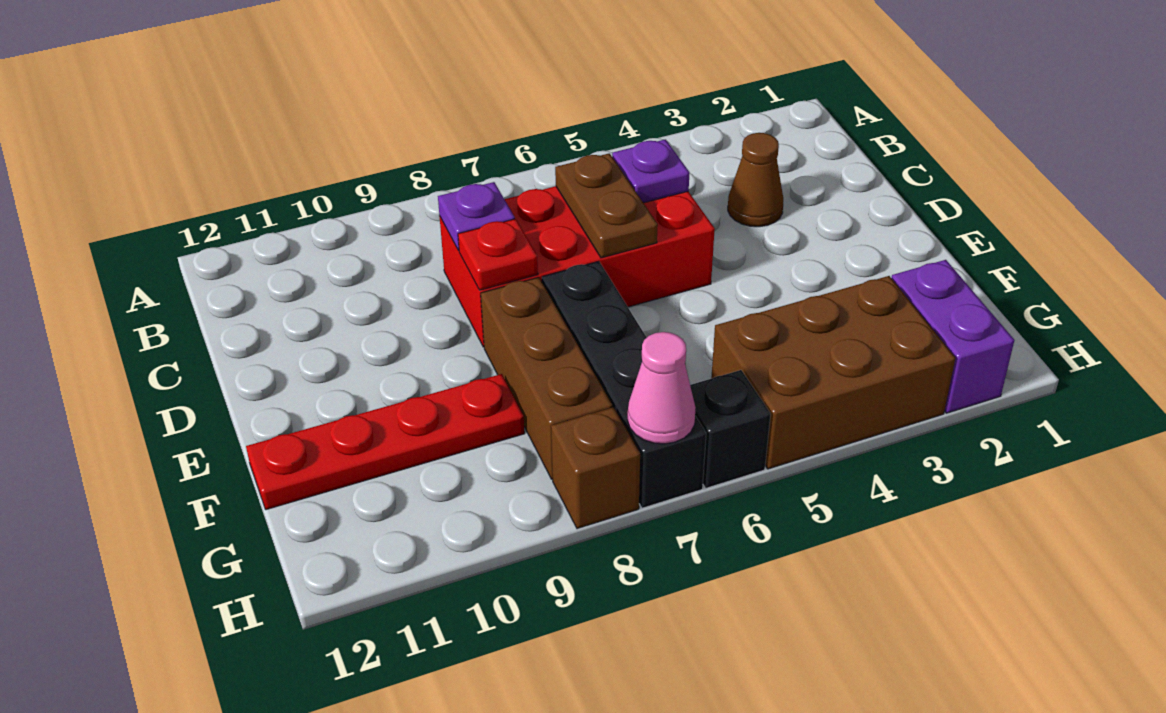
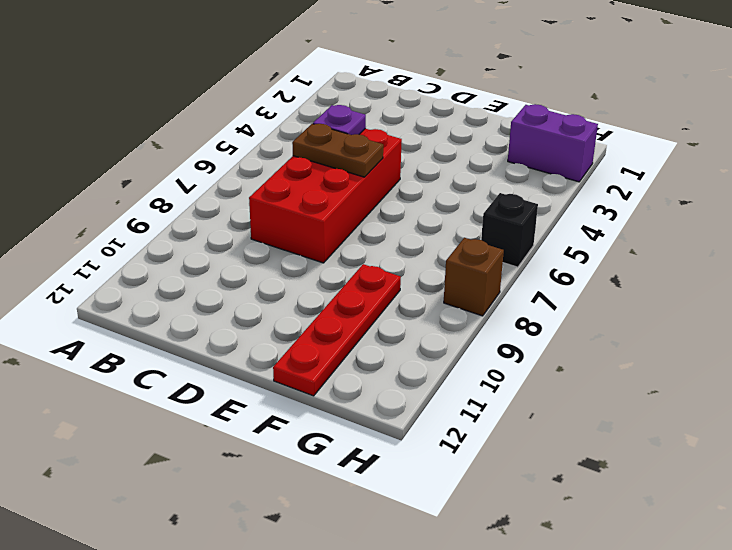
none -> brown 1x1 cone [728,133,783,227]
none -> black 1x4 brick [542,261,706,508]
none -> brown 1x3 brick [481,277,613,479]

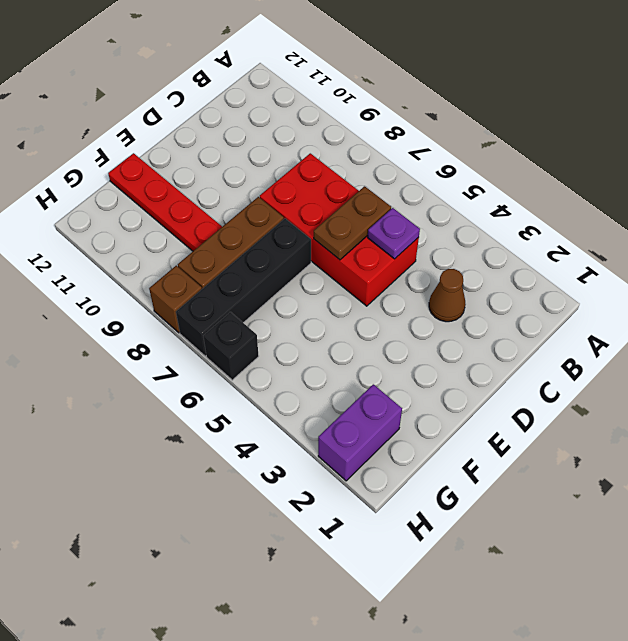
none -> brown 2x3 brick [711,276,955,469]
none -> purple 1x1 plate [438,182,515,251]
none -> red 1x1 plate [458,219,538,290]

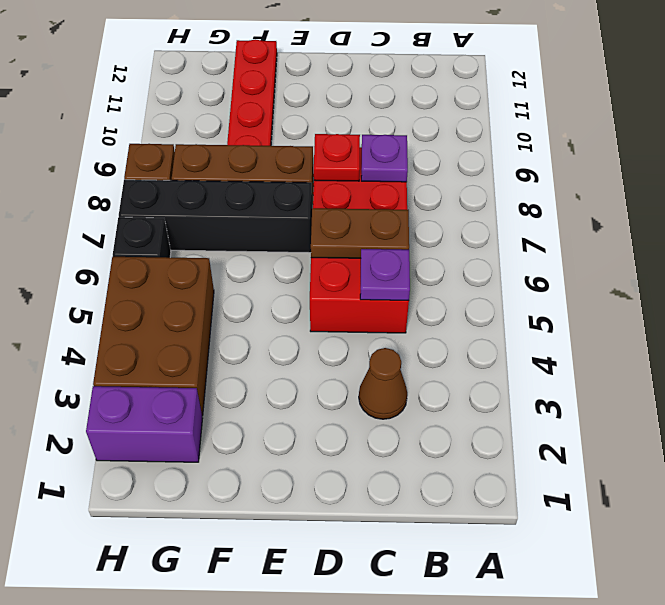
none -> pink 1x1 cone [628,332,696,444]

